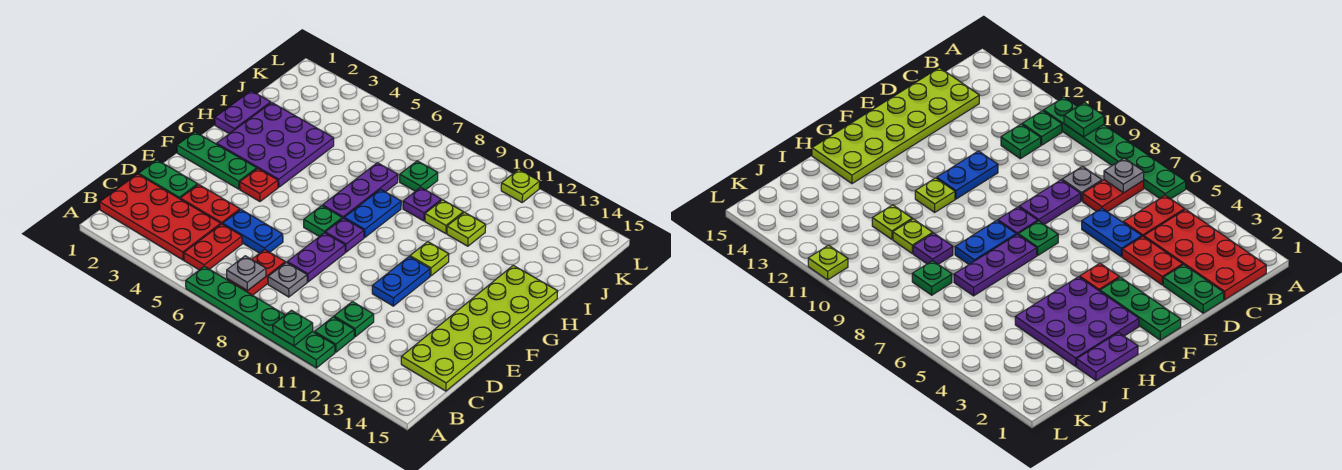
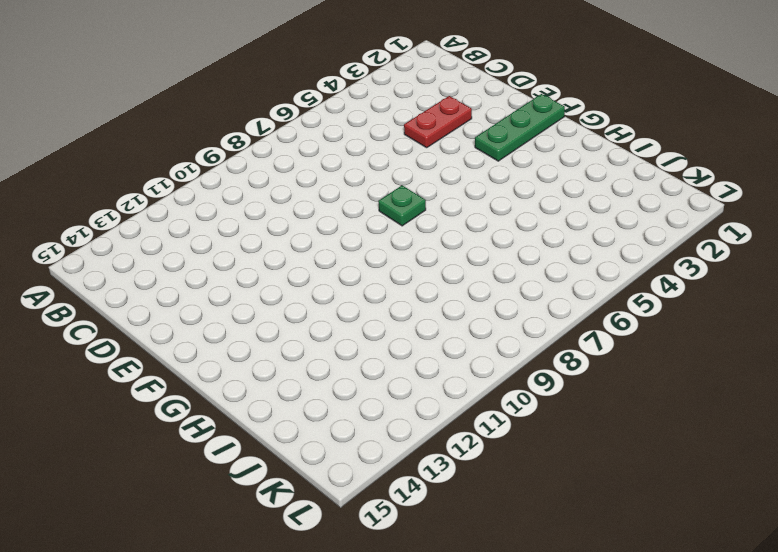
none -> green 1x6 plate [186,266,335,368]
none -> red 2x4 plate [100,174,221,260]
none -> red 1x2 plate [184,224,242,270]

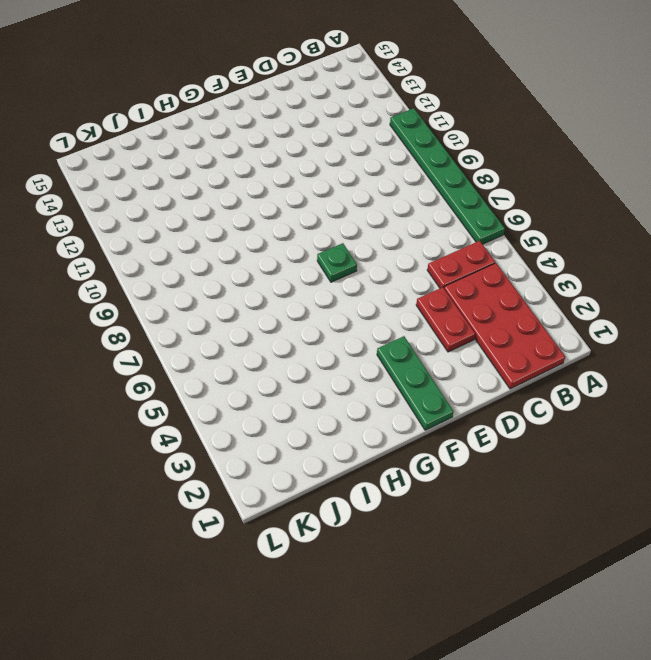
none -> red 1x2 plate [227,250,285,295]
none -> green 1x1 plate [315,317,354,352]
none -> grey 1x1 plate [268,262,307,297]

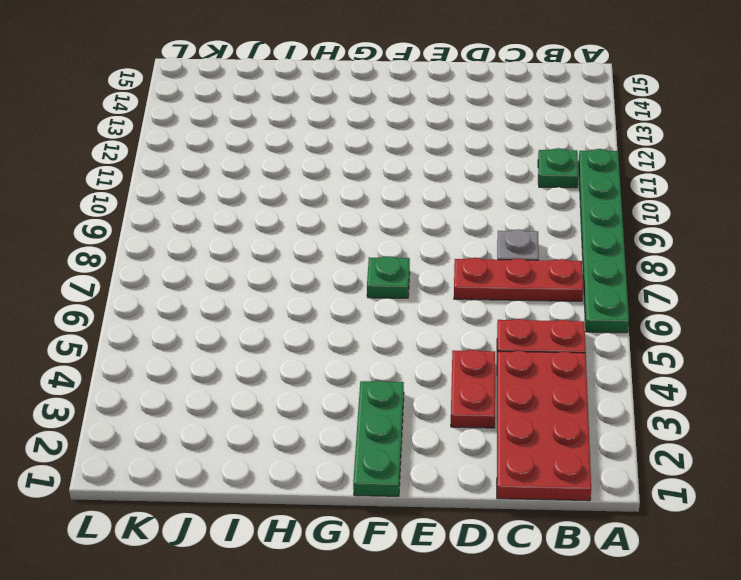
red 1x3 plate [454,258,583,301] -> red 1x2 plate [227,250,285,295]
none -> green 1x1 plate [334,302,374,337]
none -> lime 2x6 plate [401,265,558,391]
none -> green 1x2 plate [139,160,198,199]

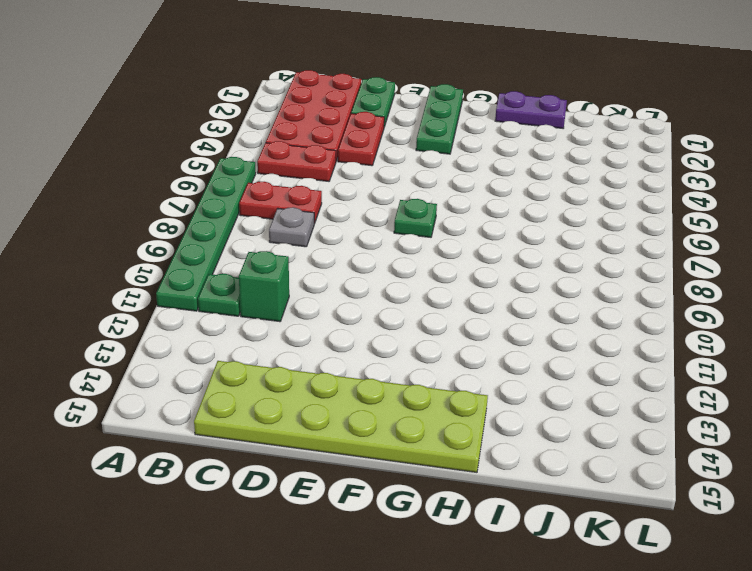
green 1x1 brick [239,251,289,322] -> green 1x1 plate [334,302,374,337]
none -> blue 1x2 plate [223,210,283,253]
none -> purple 1x2 plate [287,233,345,282]
none -> blue 1x2 plate [372,257,430,306]

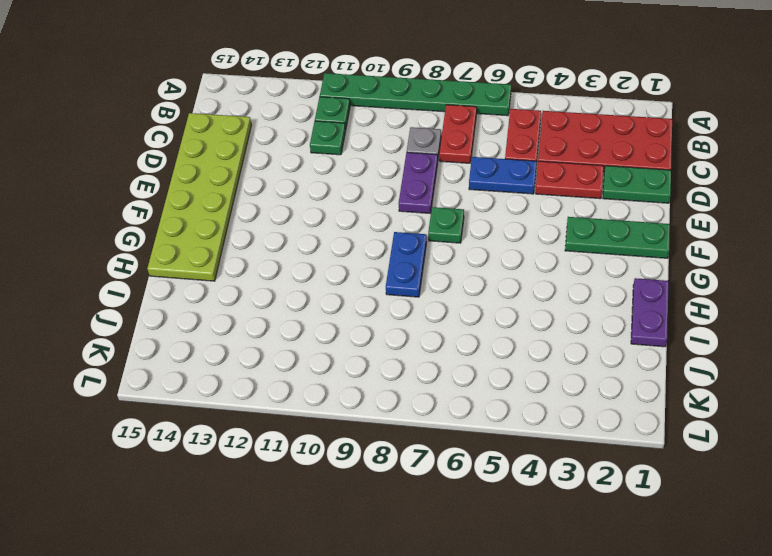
none -> blue 1x2 plate [372,257,430,306]
none -> red 1x1 plate [240,168,278,202]
none -> purple 1x1 plate [325,218,364,252]

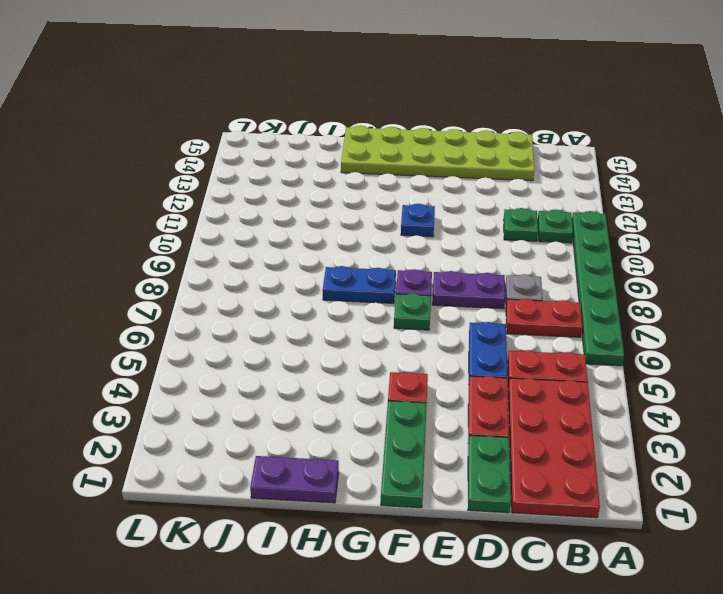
blue 1x1 plate [401,204,435,237] -> blue 1x2 plate [372,257,430,306]
none -> purple 3x3 plate [217,103,334,187]
none -> purple 1x3 plate [323,163,398,219]
none -> lime 1x1 plate [410,242,449,276]

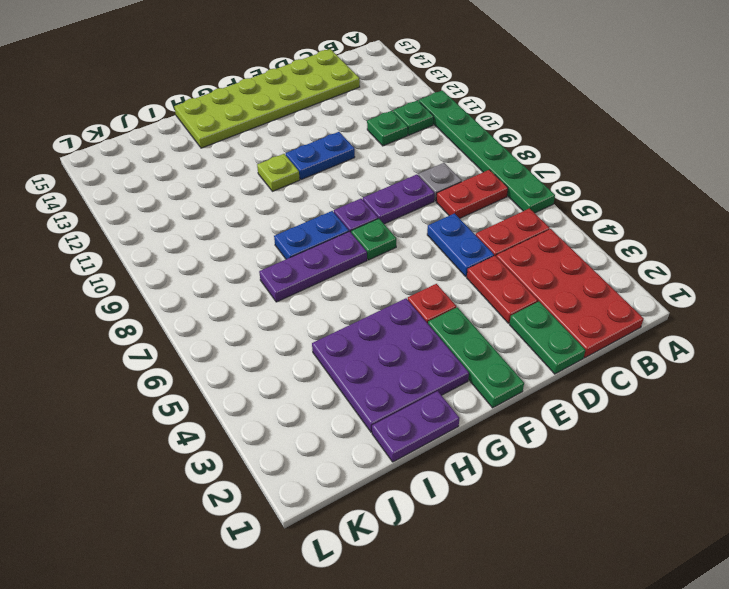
none -> purple 1x1 plate [403,187,441,221]
none -> lime 1x1 plate [425,200,463,233]
none -> lime 1x1 plate [447,212,486,246]

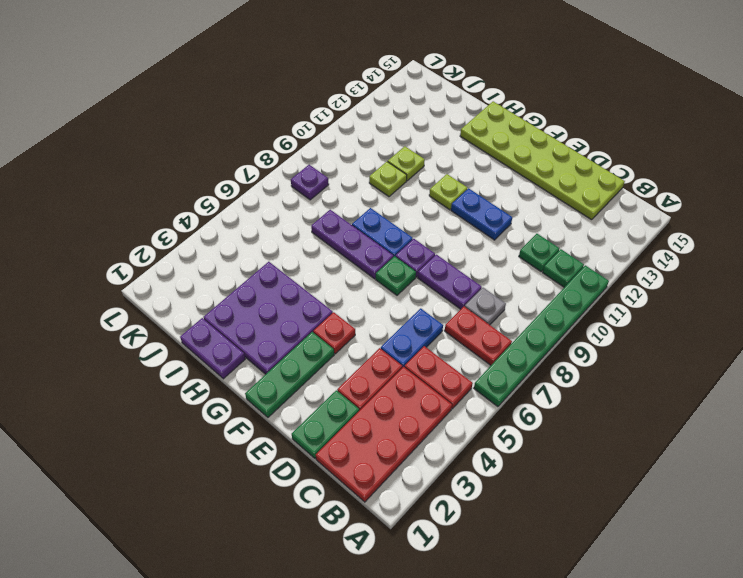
purple 1x1 plate [291,165,329,200] -> purple 1x1 plate moved to [403,187,441,221]
none -> green 1x1 plate [400,161,438,191]
none -> lime 1x1 plate [501,169,540,202]
none -> green 1x1 plate [273,310,313,346]

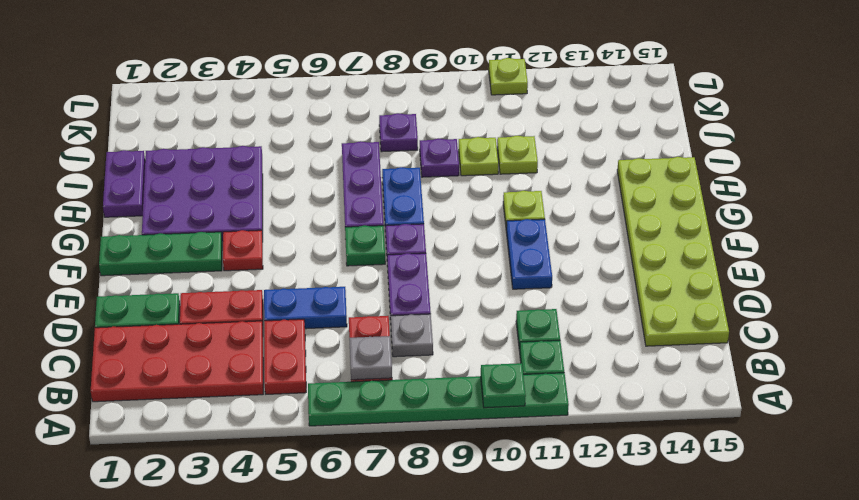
purple 1x1 plate [379,113,418,152] -> green 1x1 plate [400,161,438,191]

